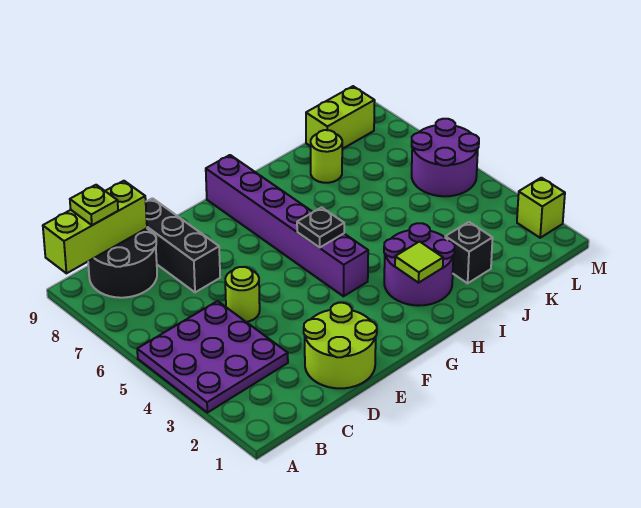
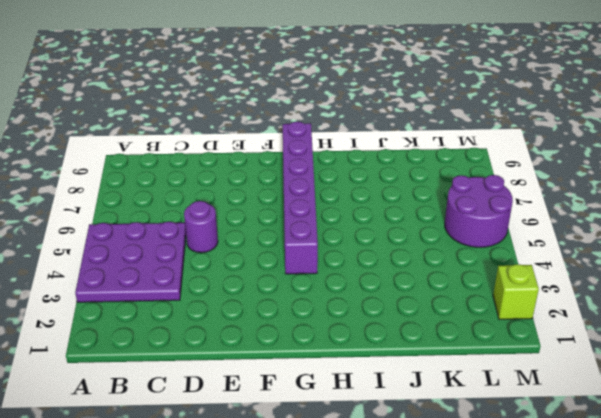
purple 1x1 round brick [184,201,218,253] -> lime 1x1 round brick [225,267,260,322]
none -> black 2x2 round brick [88,228,157,298]
none -> lime 2x2 round brick [304,303,377,388]
none -> black 1x3 brick [146,198,220,292]

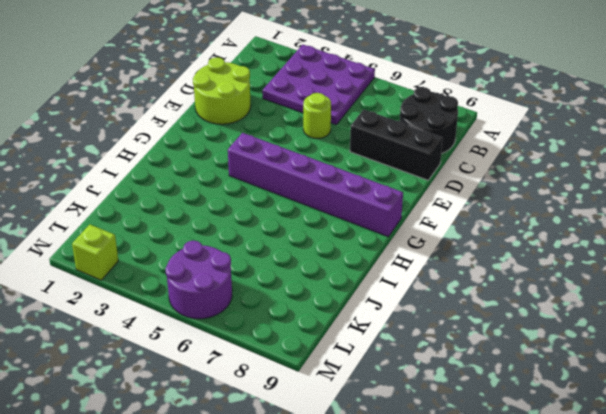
none -> purple 2x2 round brick [384,223,455,306]
none -> black 1x1 brick [445,222,493,283]
none -> lime 1x1 round brick [311,130,342,183]

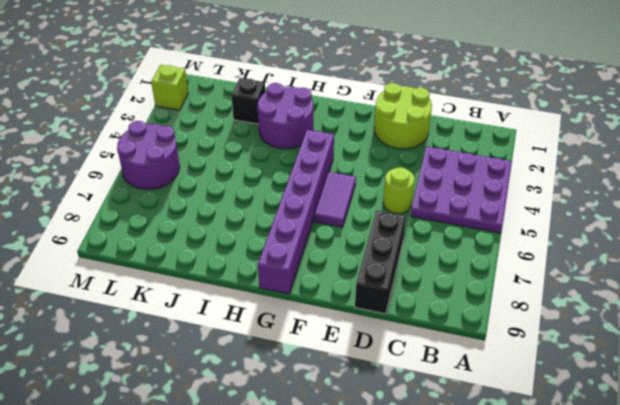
purple 1x2 tile [314,172,356,227] -> none
none -> black 2x2 round brick [88,228,157,298]
none -> lime 1x1 round brick [311,130,342,183]
none -> lime 1x2 brick [306,86,375,149]

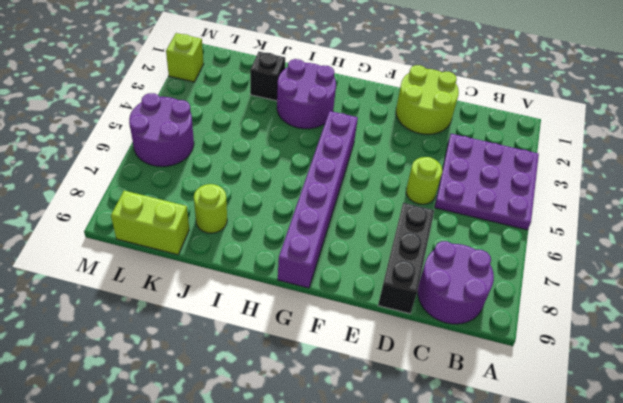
purple 2x2 round brick [418,241,494,324] -> black 2x2 round brick [88,228,157,298]
none -> lime 1x3 brick [43,181,147,273]
none -> black 1x1 plate [297,207,344,248]
none -> lime 1x1 tile [395,242,443,283]

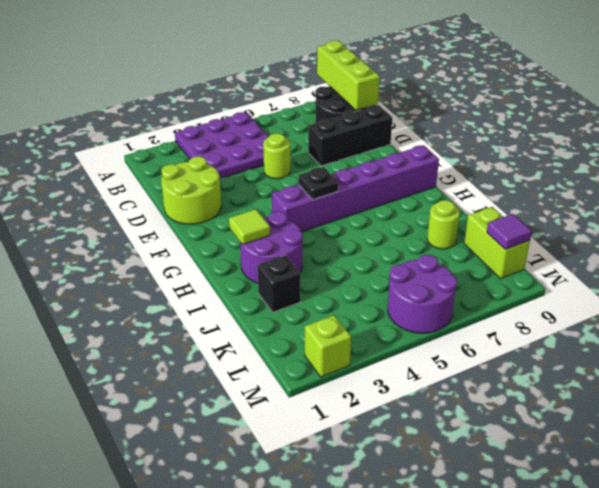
purple 1x1 tile [487,214,532,249] -> none
none -> lime 1x1 plate [70,185,118,225]

